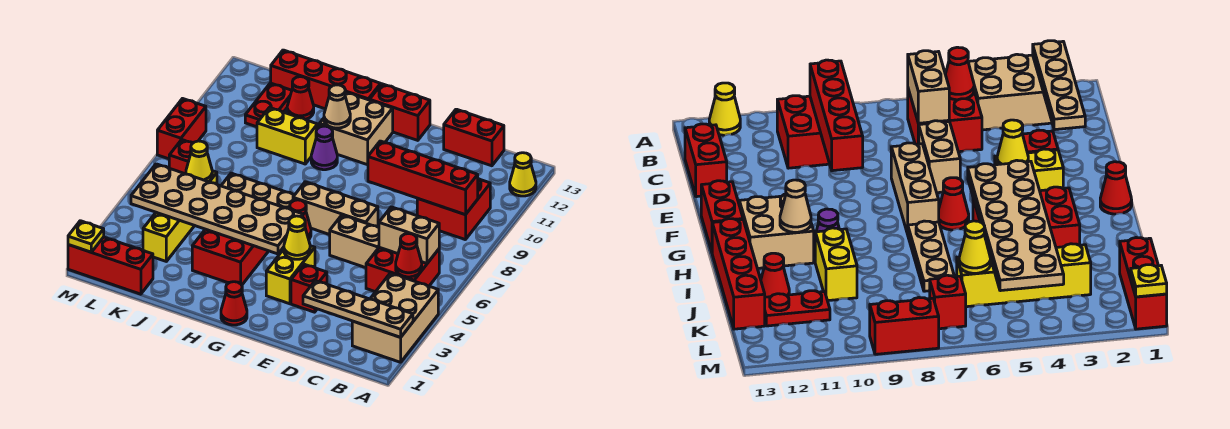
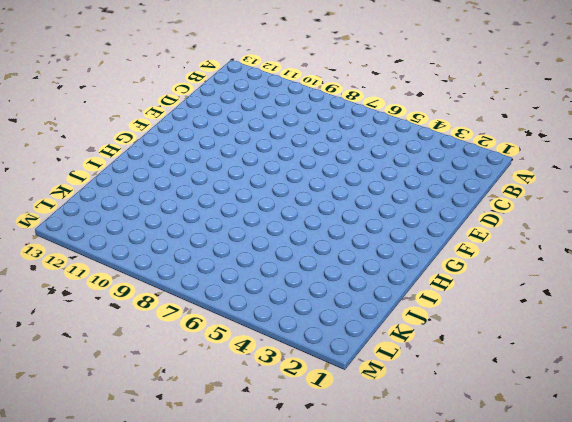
none -> tan 2x3 brick [352,273,438,362]
none -> yellow 1x1 cone [510,153,536,196]
none -> red 2x2 brick [366,247,439,292]
none -> red 2x2 brick [417,179,490,240]

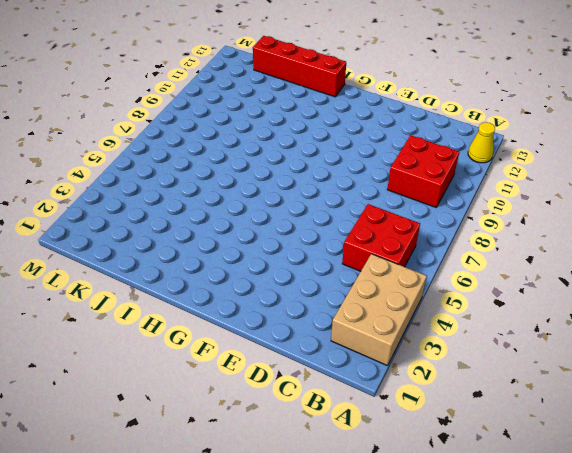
none -> red 1x2 brick [444,109,504,166]
none -> tan 1x2 brick [330,215,379,268]
none -> red 1x1 brick [291,264,327,312]
none -> tan 1x3 brick [293,182,378,235]

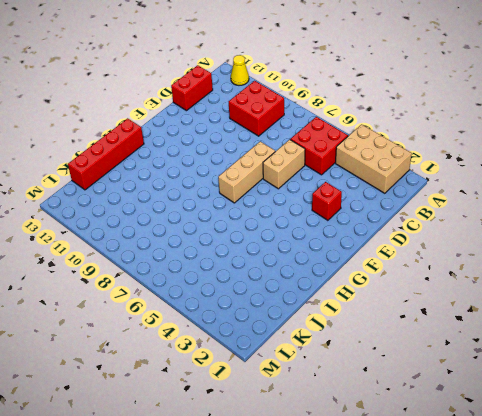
none -> yellow 1x2 brick [266,246,315,304]
none -> red 1x2 brick [370,84,430,140]
none -> red 1x1 cone [221,282,247,325]
none -> red 1x1 cone [290,200,311,239]

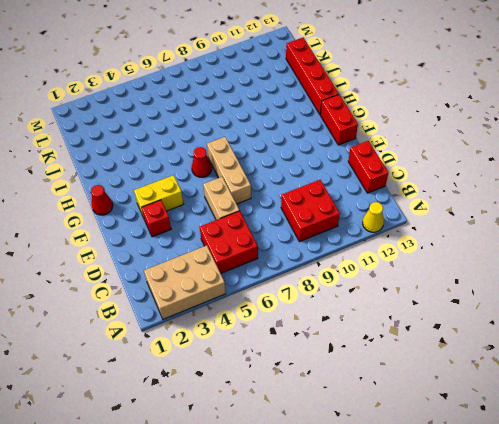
none -> tan 2x2 brick [319,92,393,165]
none -> red 2x3 brick [192,229,268,285]
none -> tan 1x3 plate [221,173,294,209]
none -> purple 1x1 cone [311,126,337,170]

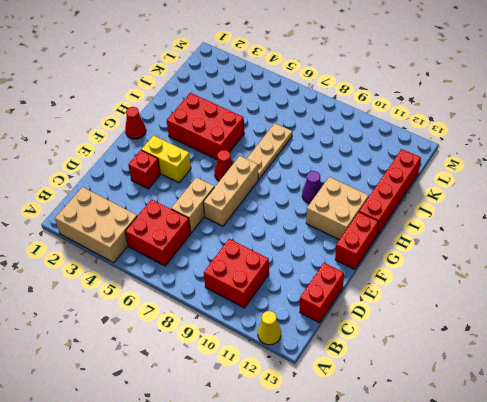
none -> yellow 1x2 brick [257,108,318,164]
none -> red 1x1 cone [287,77,314,119]
none -> red 1x3 brick [68,237,153,294]
none -> yellow 1x4 brick [143,171,217,261]

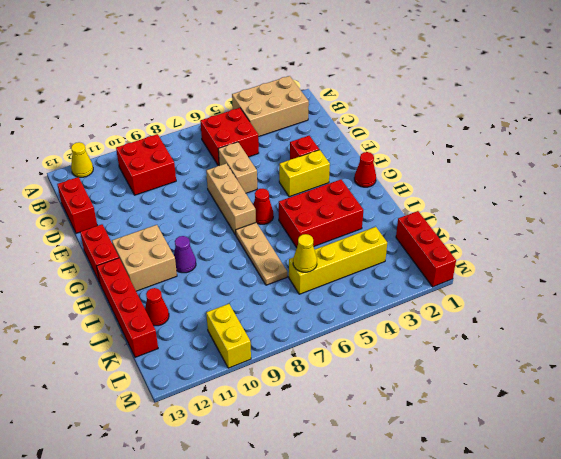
yellow 1x2 brick [206,304,251,368] -> yellow 1x2 brick moved to [257,108,318,164]
none -> red 1x2 plate [245,83,292,127]
none -> red 1x1 brick [169,140,193,174]
none -> red 1x2 brick [157,99,206,159]
none -> tan 1x4 plate [303,281,413,337]

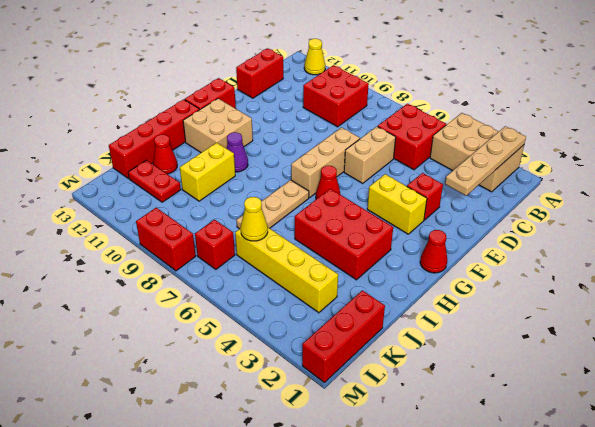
none -> red 1x1 cone [396,234,422,277]
none -> tan 1x2 brick [379,207,439,263]
none -> red 1x4 brick [368,141,478,215]
none -> yellow 1x1 cone [284,216,310,259]

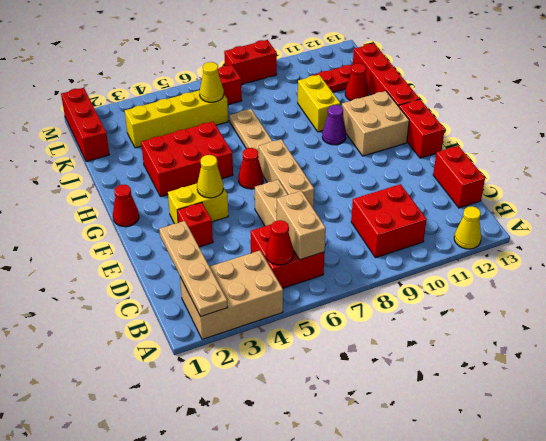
none -> red 1x4 brick [368,141,478,215]
none -> tan 2x6 plate [131,164,303,254]
none -> tan 1x1 cone [324,85,350,128]
none -> yellow 1x1 plate [68,221,104,252]

